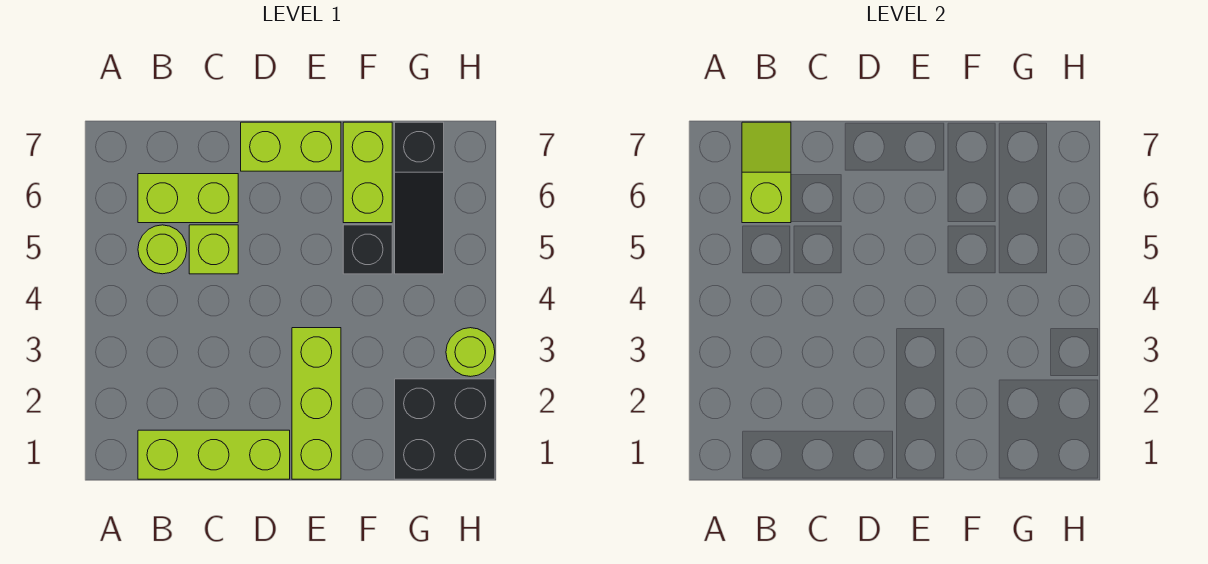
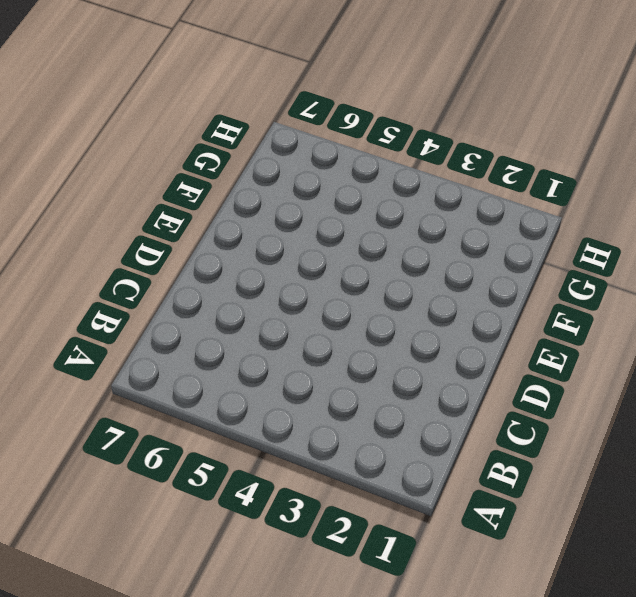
none -> lime 1x3 brick [138,430,290,479]
none -> lime 1x1 round brick [138,225,187,274]
none -> lime 1x2 brick [138,174,238,223]

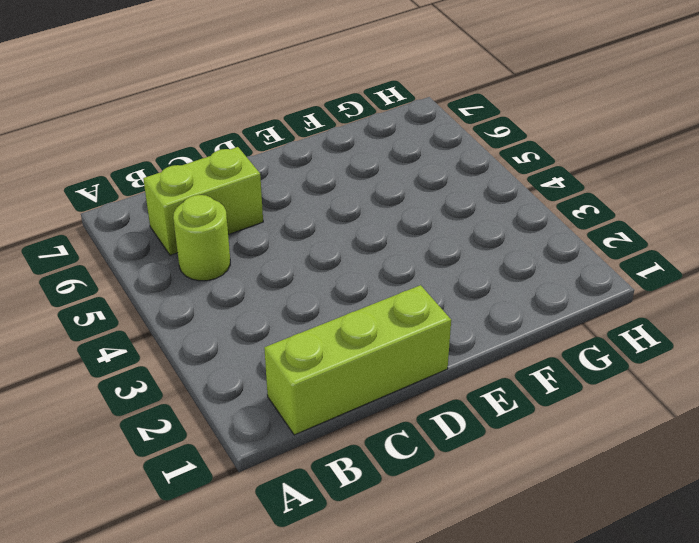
none -> lime 1x1 brick [189,225,238,274]
none -> lime 1x2 brick [241,122,341,171]
none -> lime 1x3 brick [292,328,341,479]

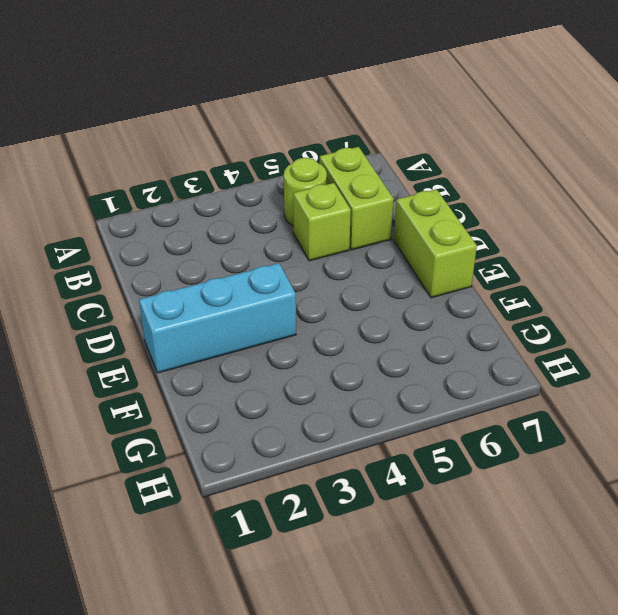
cyan 1x3 brick [139,263,296,373] -> lime 1x3 brick [292,328,341,479]
none -> lime 1x3 brick [138,430,290,479]
none -> black 1x1 brick [343,225,392,274]
none -> lime 1x2 brick [343,122,392,223]

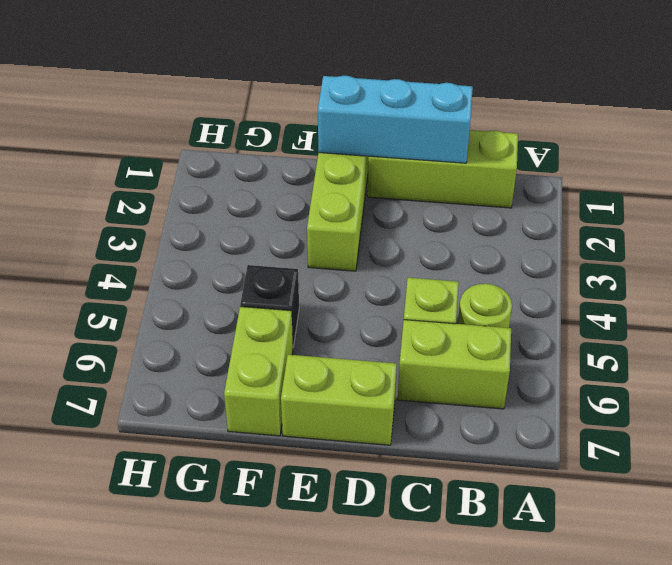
cyan 1x3 brick [318,76,473,163] -> none
none -> black 2x2 brick [395,379,495,479]
none -> black 1x3 slope [395,122,444,274]
none -> lime 1x1 round brick [446,328,495,377]

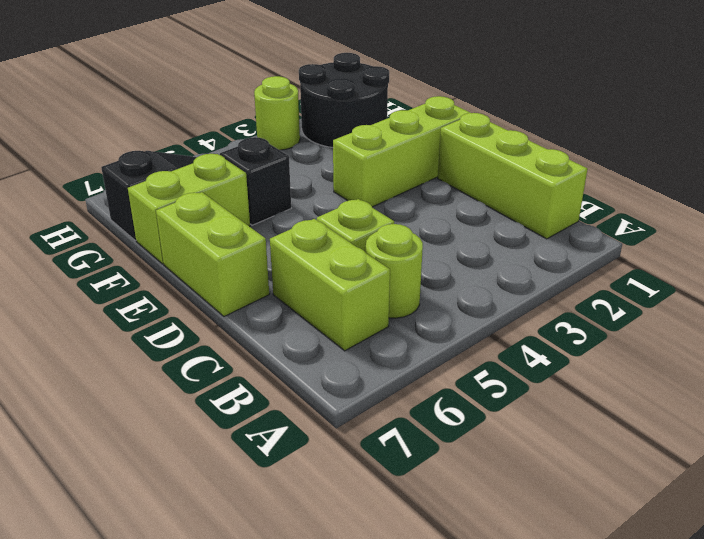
black 2x2 round brick [299,53,389,148] -> black 2x2 brick [395,379,495,479]
none -> lime 1x2 slope [742,122,791,223]

